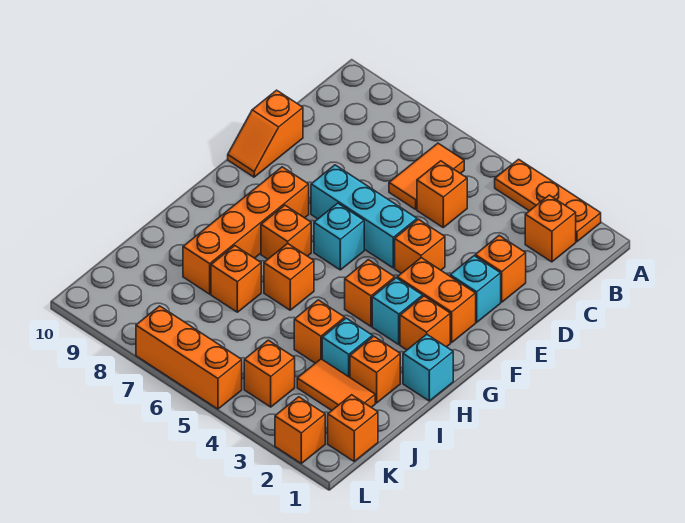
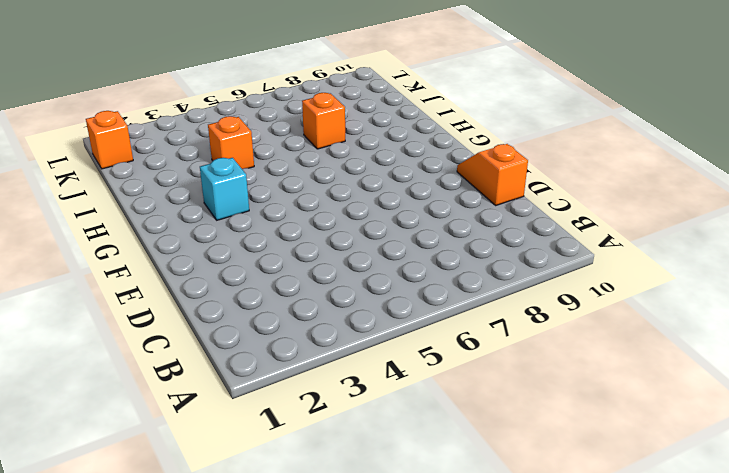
none -> orange 1x3 plate [495,159,601,242]
none -> orange 1x1 brick [525,195,576,262]
none -> orange 1x2 tile [389,143,464,209]

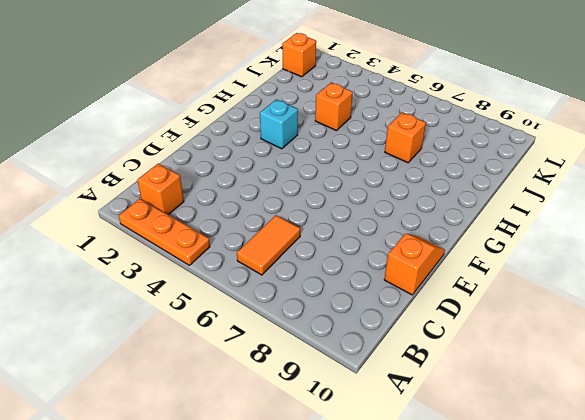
none -> orange 1x1 brick [417,161,467,227]
none -> orange 1x1 brick [475,236,526,302]
none -> cyan 1x1 brick [450,256,501,322]

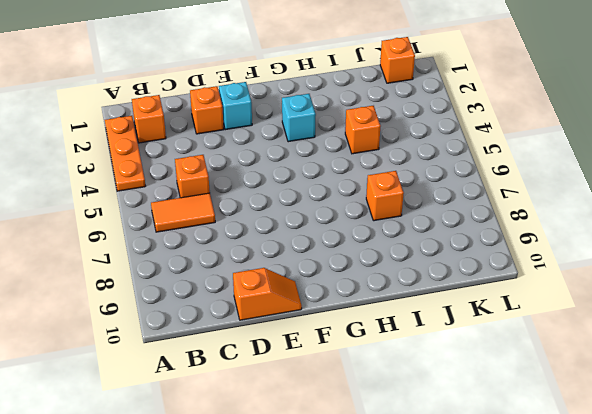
none -> orange 1x1 brick [395,219,445,273]
none -> cyan 1x3 brick [311,165,417,268]
none -> orange 1x2 brick [397,258,476,342]

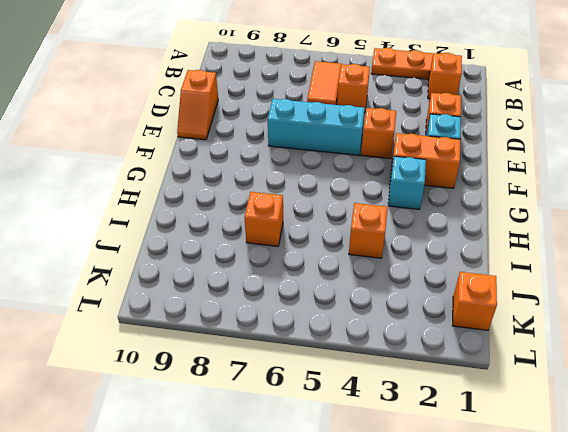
none -> cyan 1x1 brick [314,203,364,270]
none -> orange 1x4 brick [183,167,309,294]
none -> orange 1x1 brick [400,296,450,350]

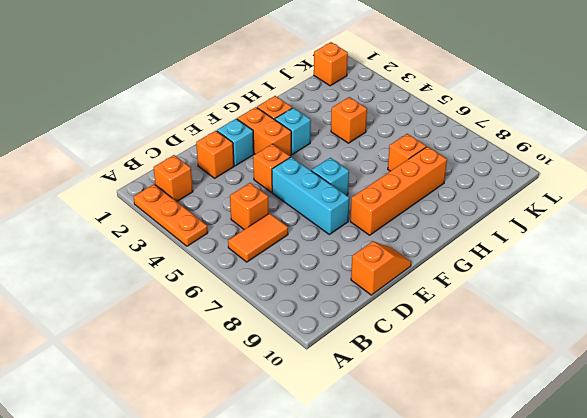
none -> orange 1x1 brick [345,260,395,326]
none -> orange 1x1 brick [261,205,311,259]
none -> cyan 1x1 brick [403,334,453,401]

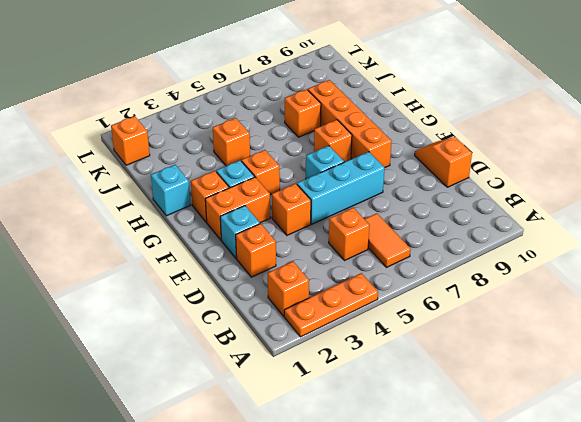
none -> orange 1x1 brick [264,244,314,310]
none -> orange 1x1 brick [350,336,400,403]
none -> cyan 1x1 brick [322,318,373,377]

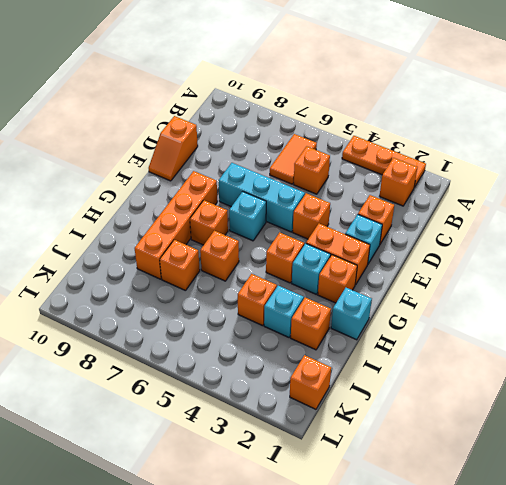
none -> orange 1x2 tile [297,359,375,410]
none -> orange 1x1 brick [244,340,295,407]
none -> orange 1x1 brick [275,397,325,463]

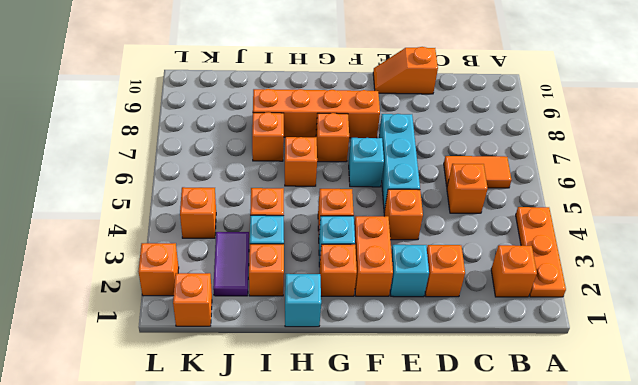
purple 1x2 tile [213,232,249,296] -> orange 1x2 tile [297,359,375,410]
none -> orange 1x3 brick [136,306,242,409]

